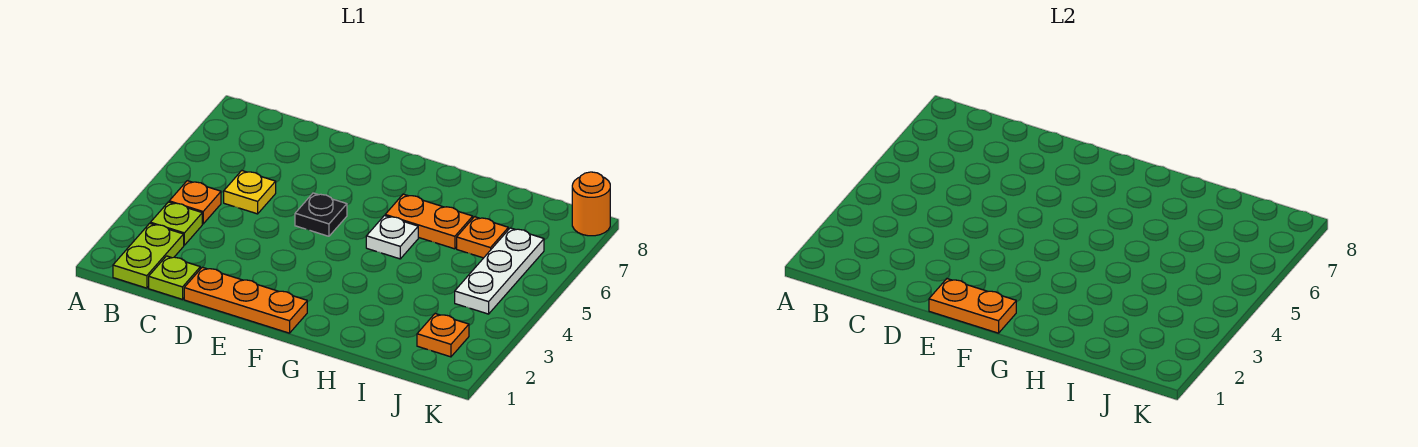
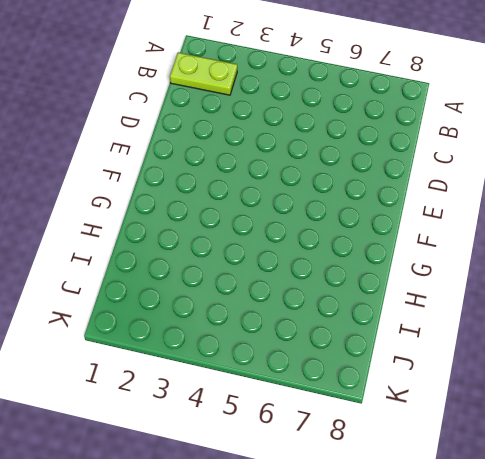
none -> lime 1x1 plate [150,202,202,245]
none -> orange 1x1 plate [169,181,221,224]
none -> lime 1x1 plate [149,256,200,299]

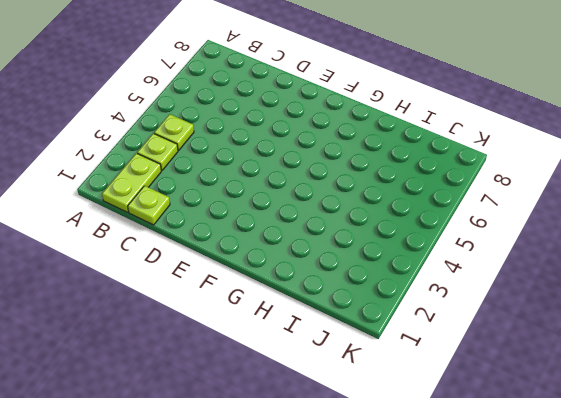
lime 1x1 plate [154,114,194,150] -> orange 1x1 plate [169,181,221,224]
none -> yellow 1x1 plate [224,171,276,214]
none -> orange 1x3 plate [184,267,307,333]
none -> black 1x1 plate [295,193,347,236]

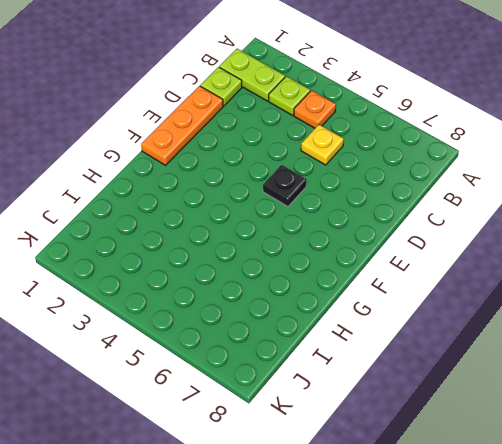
none -> white 1x1 plate [366,216,418,259]
none -> orange 1x2 plate [385,194,473,249]
none -> orange 1x1 plate [457,217,508,258]

